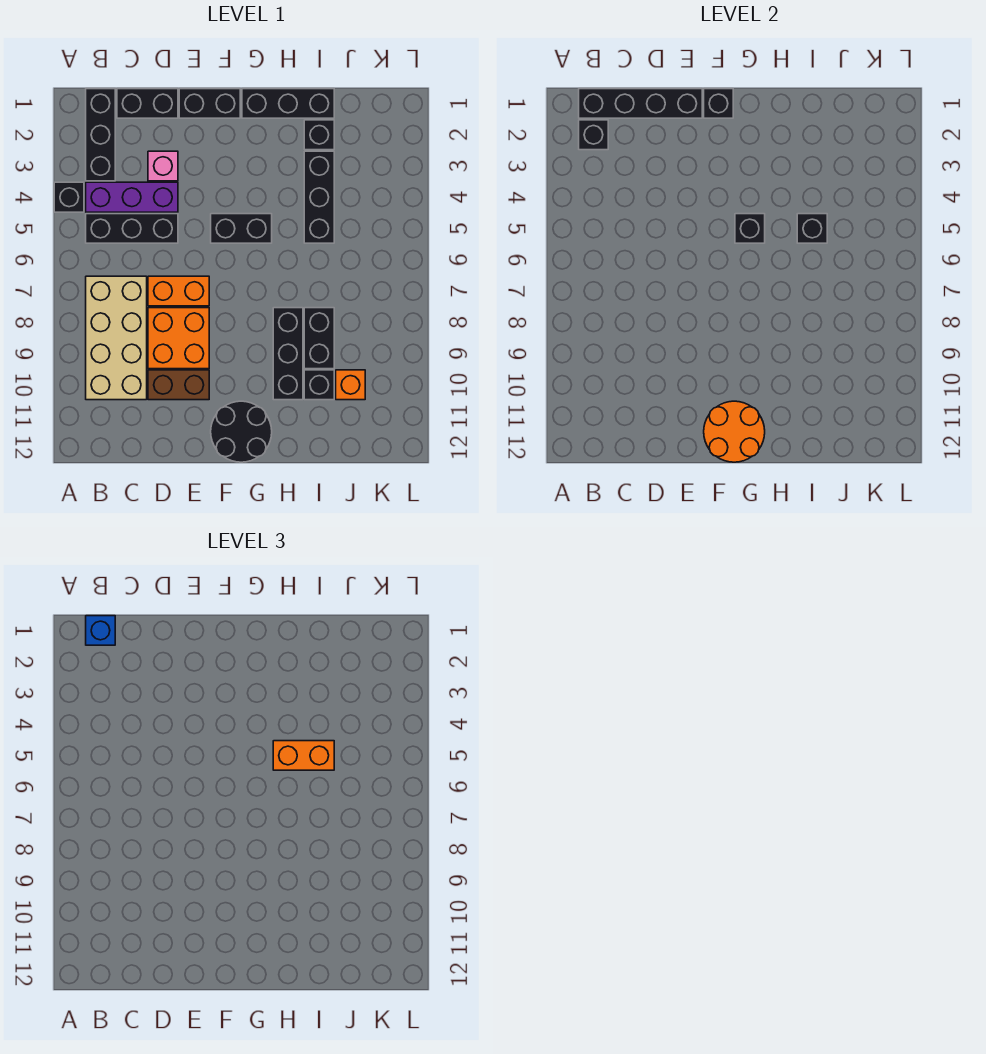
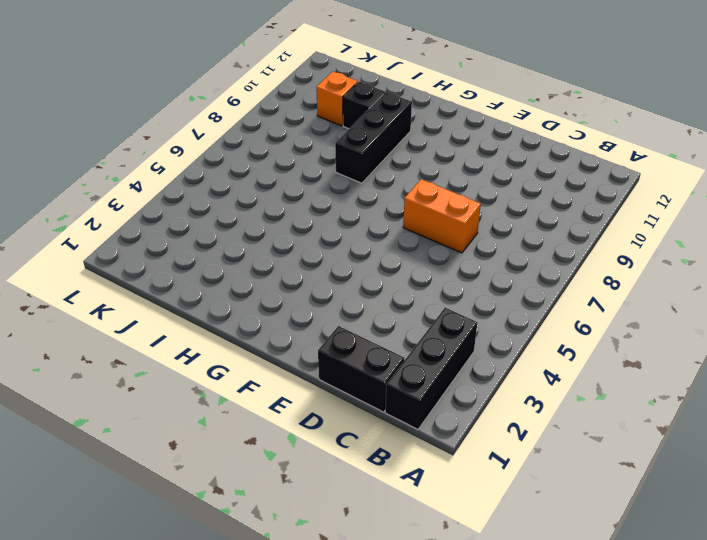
none -> black 1x1 brick [54,182,84,212]
none -> purple 1x3 brick [86,182,178,212]
none -> black 1x3 brick [86,214,178,243]

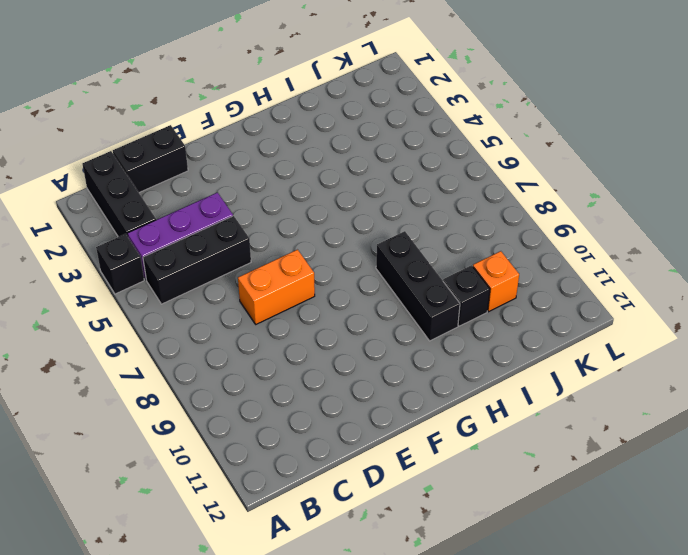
none -> tan 2x4 brick [86,276,147,400]
none -> pink 1x1 brick [148,151,178,181]
none -> orange 2x2 brick [148,308,209,369]

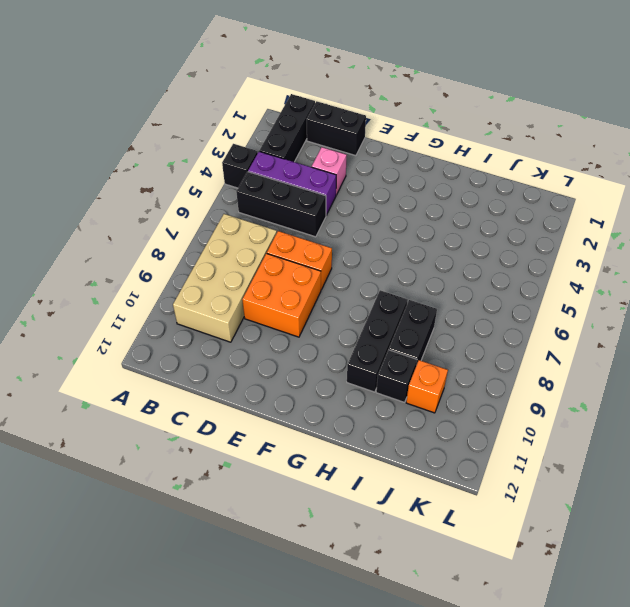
none -> brown 1x2 brick [148,370,209,400]
none -> black 1x2 brick [179,89,240,118]
none -> black 1x2 brick [211,214,272,243]

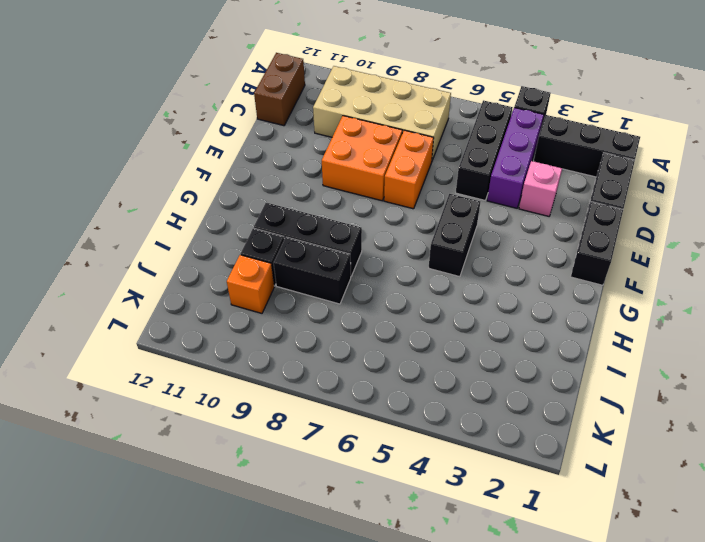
brown 1x2 brick [254,53,305,126] -> brown 1x2 brick moved to [148,370,209,400]
none -> black 2x2 round brick [211,401,272,462]
none -> black 1x3 brick [242,89,334,118]
none -> black 1x1 brick [304,120,334,150]

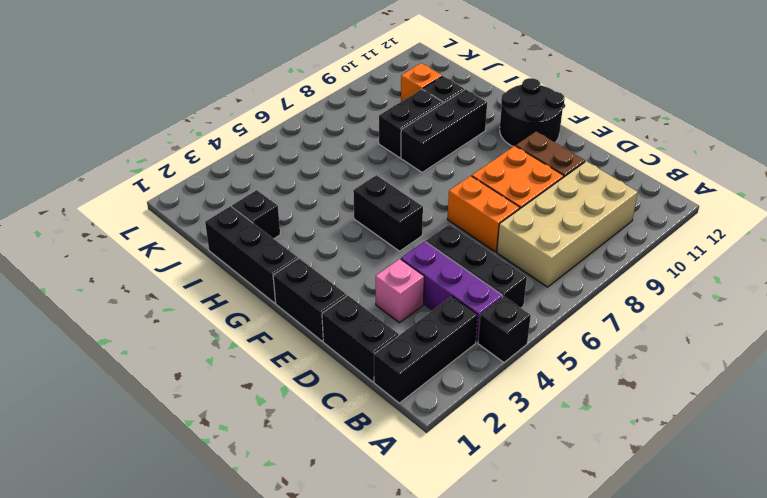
none -> black 1x3 brick [304,151,334,243]
none -> black 1x4 brick [579,89,702,118]
none -> black 1x1 brick [579,120,608,150]

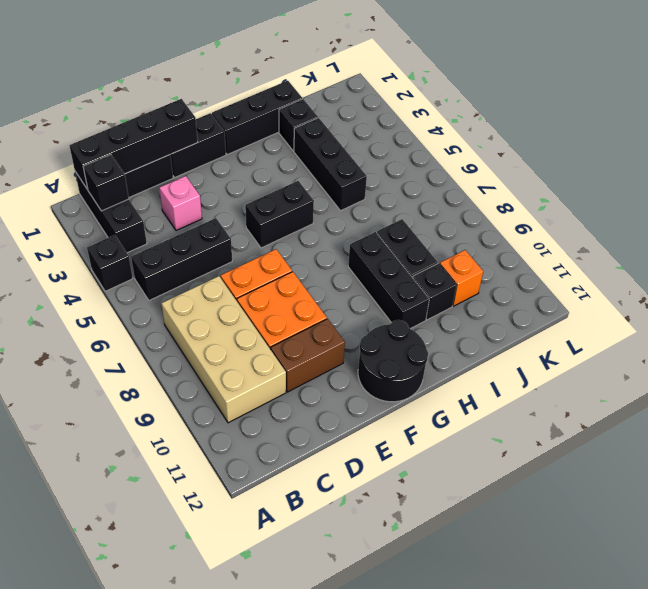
none -> purple 1x3 brick [86,182,178,212]
none -> black 1x1 brick [704,89,733,118]
none -> orange 2x2 round brick [704,401,765,462]

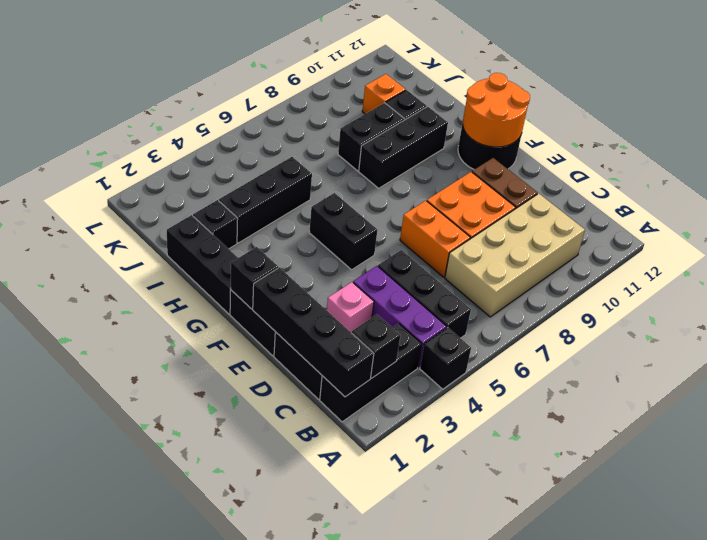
none -> black 1x1 brick [735,214,765,243]
none -> black 1x1 brick [797,214,827,243]
none -> blue 1x1 brick [86,616,115,645]

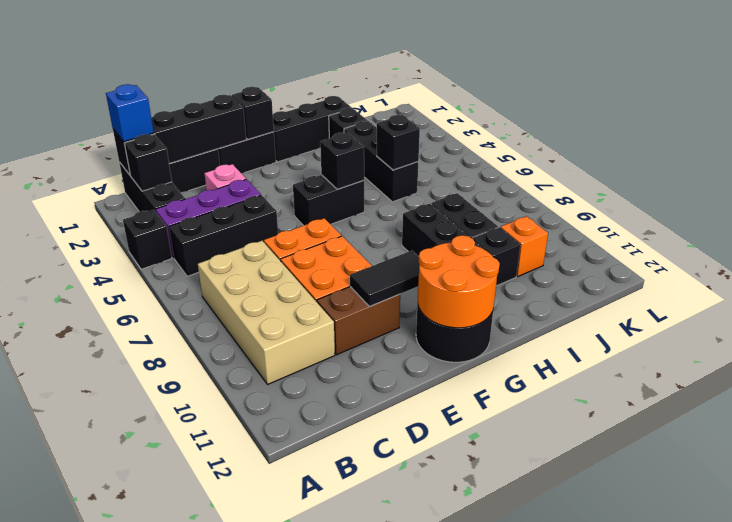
black 1x2 tile [350,251,419,307] -> none
none -> orange 1x2 brick [273,741,334,770]

